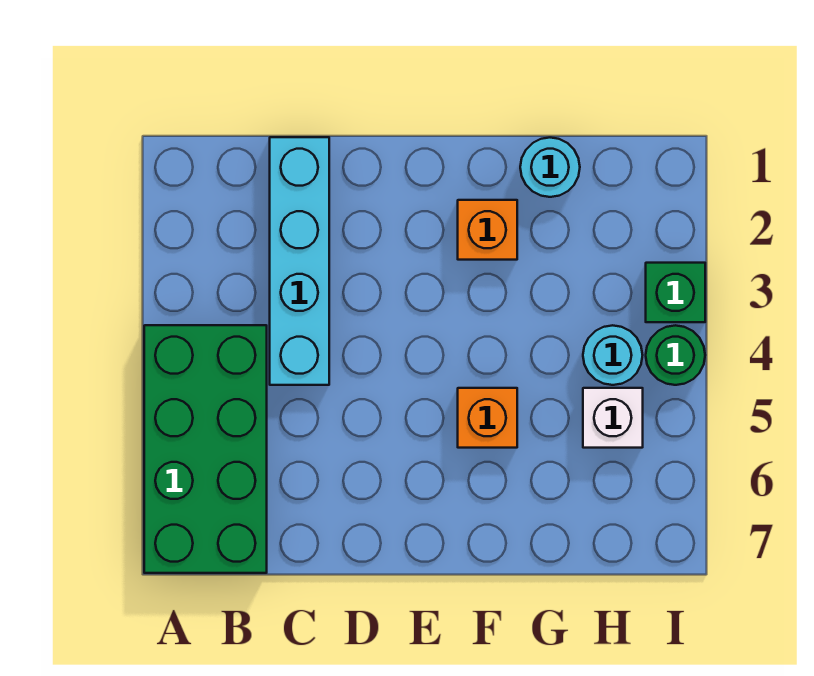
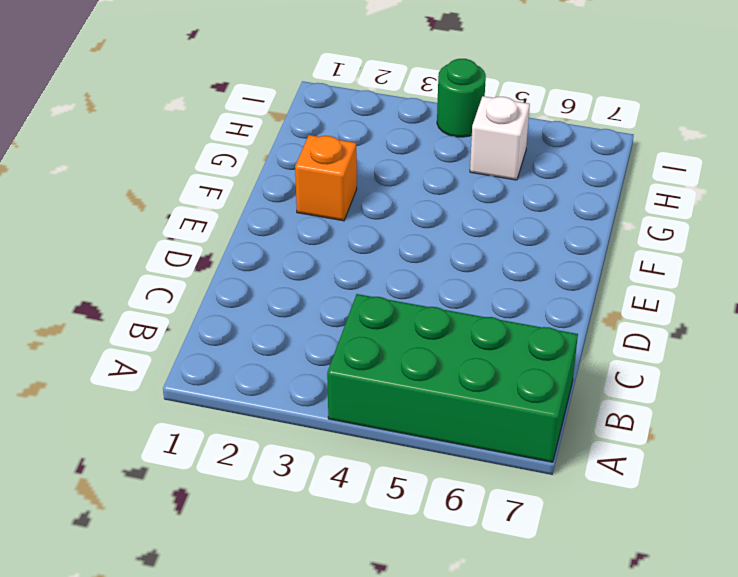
none -> cyan 1x4 brick [270,137,329,385]
none -> orange 1x1 brick [458,388,517,448]

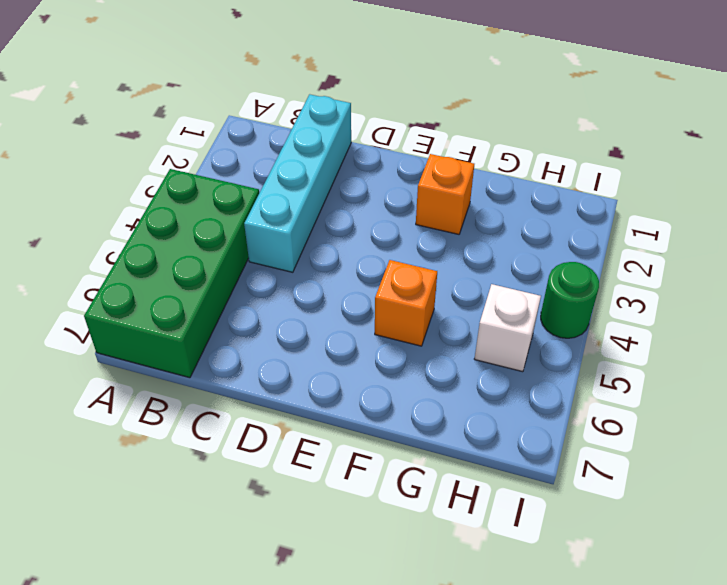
none -> cyan 1x1 round brick [520,138,580,197]
none -> cyan 1x1 round brick [583,325,643,385]

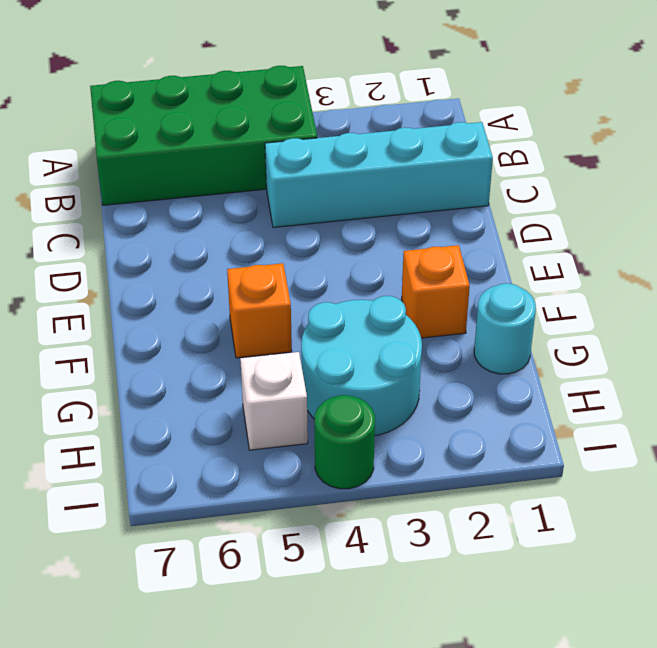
cyan 2x2 round brick [301,296,422,436] -> cyan 1x1 round brick [583,325,643,385]
none -> green 1x1 brick [646,263,705,322]

